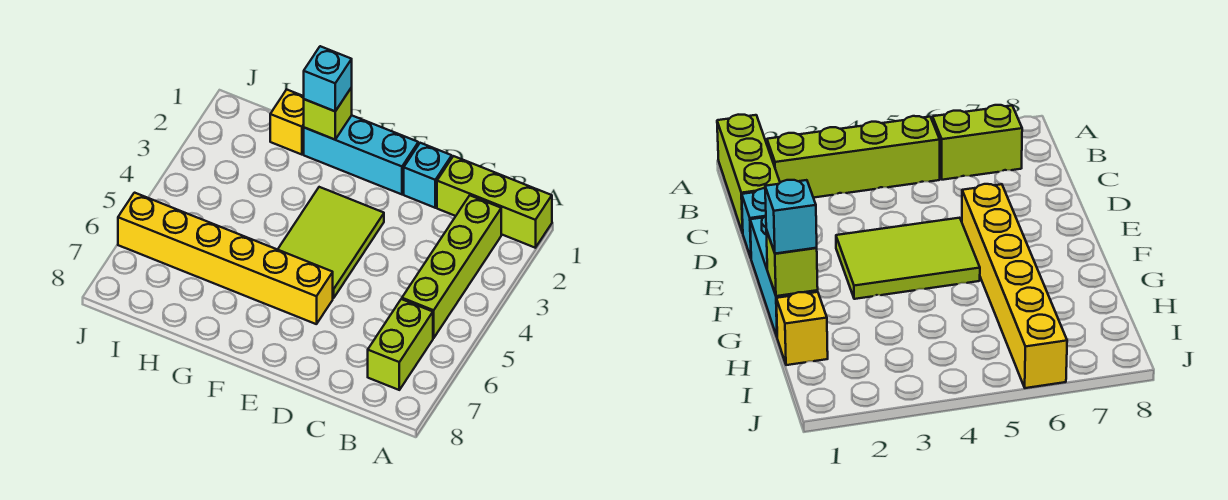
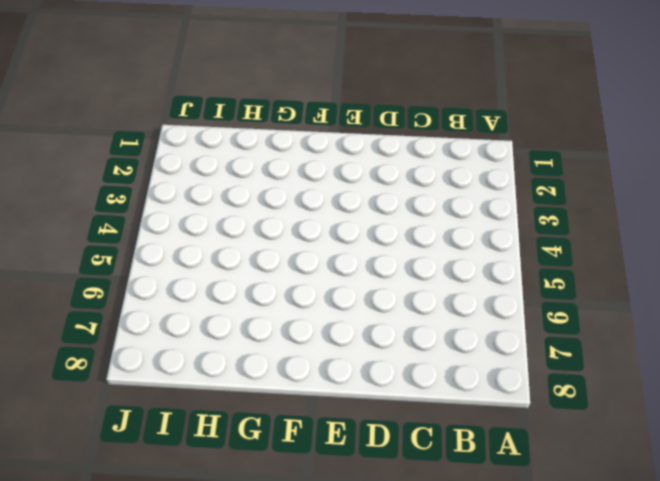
none -> lime 1x3 brick [437,156,552,248]
none -> lime 1x4 brick [402,196,501,338]

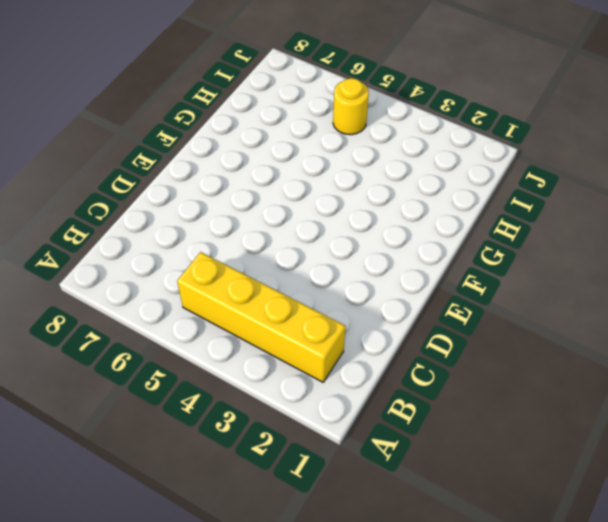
yellow 1x4 brick [177,252,346,382] -> lime 1x4 brick [402,196,501,338]
yellow 1x1 round brick [333,78,369,135] -> none
none -> lime 1x3 brick [437,156,552,248]
none -> lime 1x2 brick [368,299,433,390]

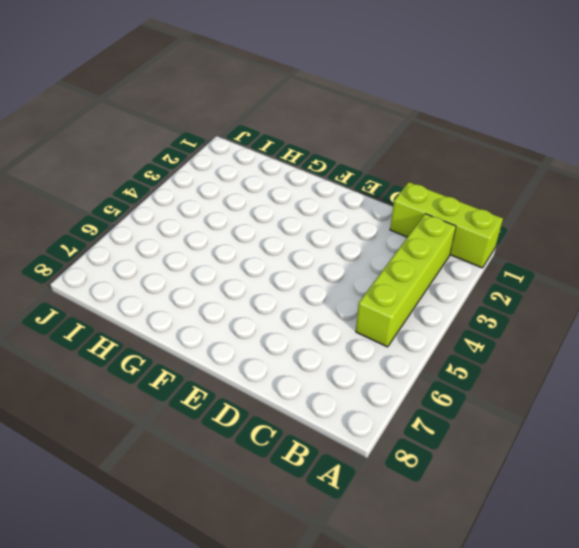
none -> lime 1x2 brick [368,299,433,390]
none -> cyan 1x1 brick [404,143,452,208]

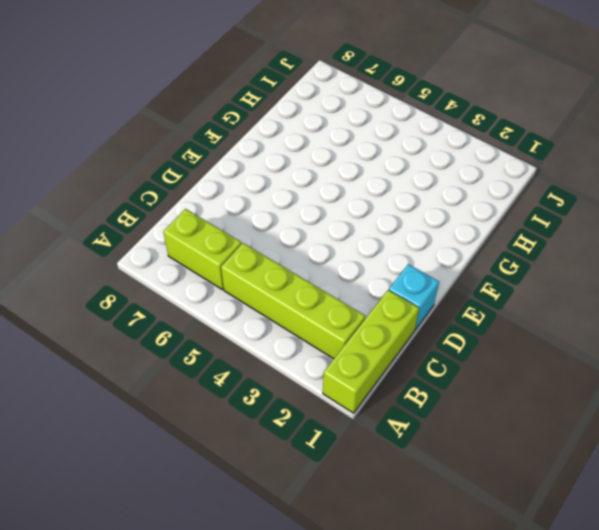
none -> cyan 1x3 brick [304,115,418,194]
none -> lime 2x3 tile [278,187,384,298]

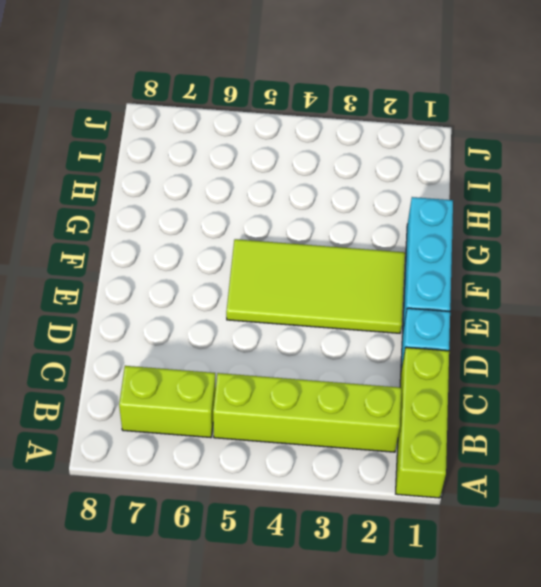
lime 2x4 tile [226,239,405,333] -> lime 2x3 tile [278,187,384,298]
none -> yellow 1x6 brick [118,193,333,324]
none -> yellow 1x1 brick [270,90,304,155]

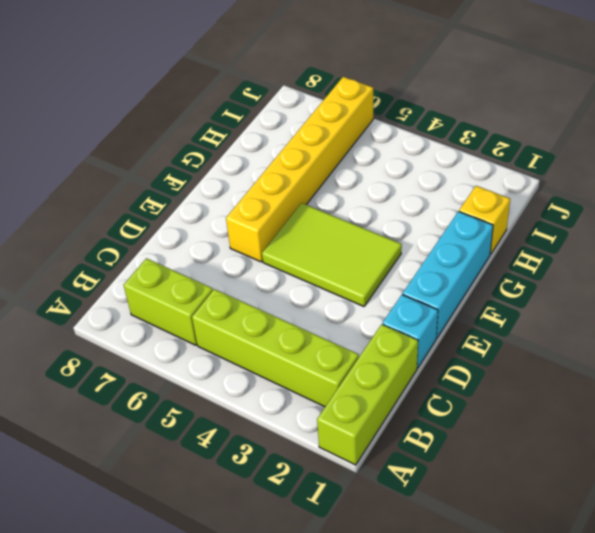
none -> lime 1x1 brick [304,88,352,140]
none -> cyan 1x1 brick [304,46,352,111]

